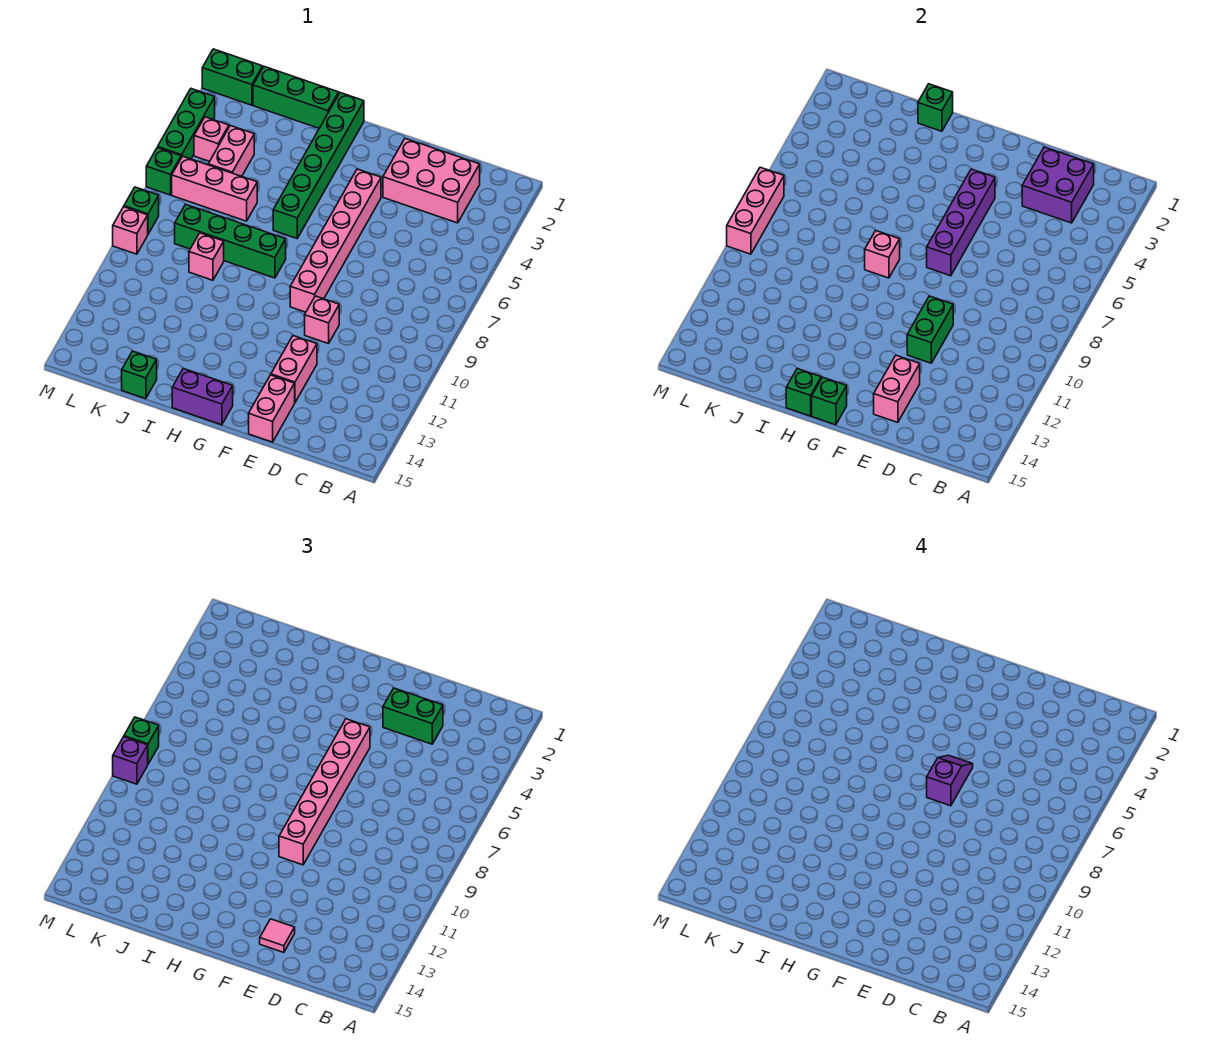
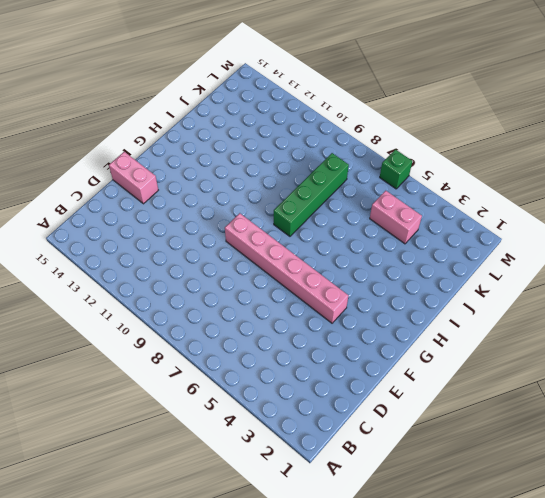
none -> pink 2x3 brick [383,138,480,223]
none -> pink 1x1 brick [305,296,339,344]
none -> pink 1x2 brick [271,336,317,402]
none -> purple 1x2 brick [172,369,233,425]

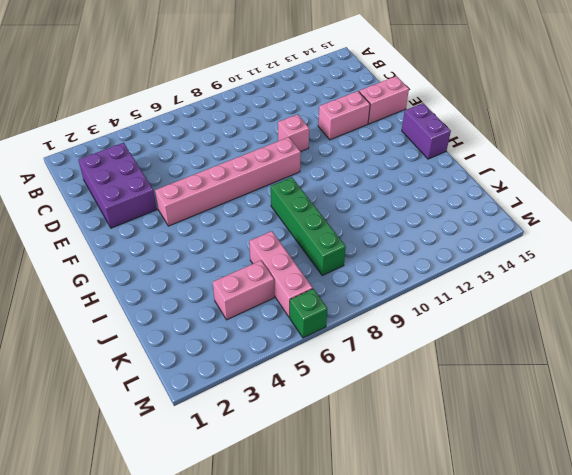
purple 2x3 brick [78,143,157,228] -> pink 2x3 brick [383,138,480,223]
none -> green 1x6 brick [273,93,364,238]
none -> green 1x3 brick [253,67,339,128]
none -> pink 1x1 brick [189,233,224,280]
none -> green 1x1 brick [122,351,157,399]

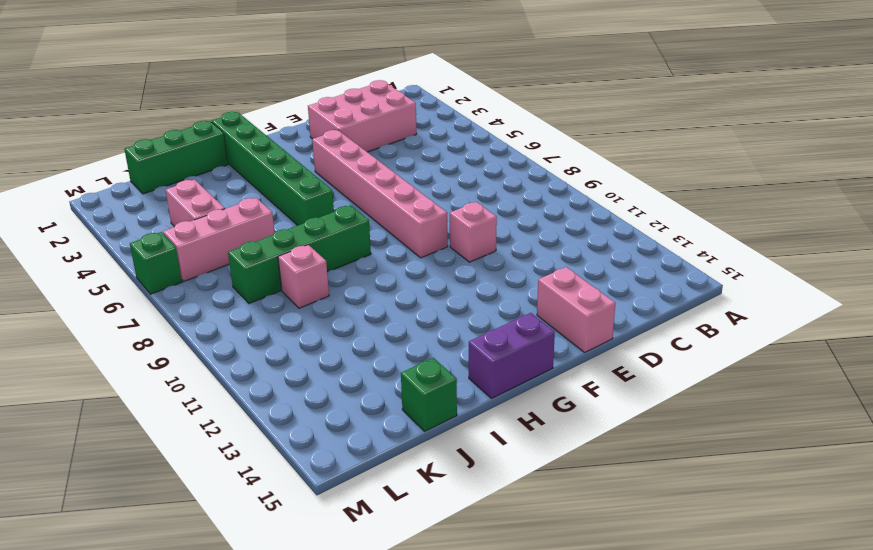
none -> pink 1x2 brick [271,336,317,402]
none -> green 1x2 brick [202,49,263,105]
none -> pink 1x1 brick [194,117,229,161]
none -> green 1x3 brick [158,89,215,159]

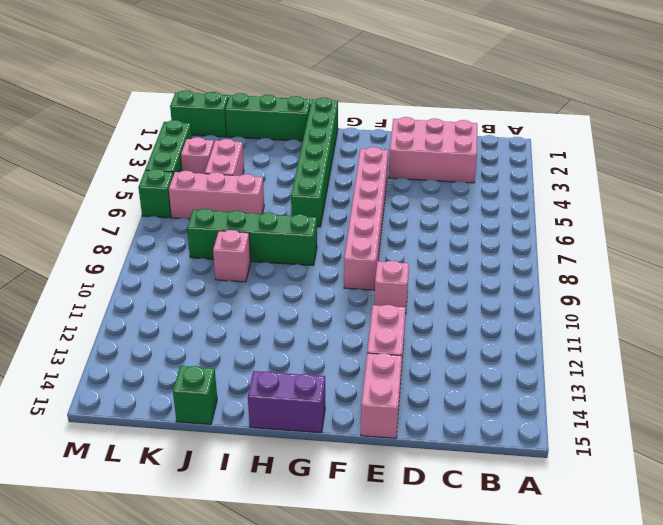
none -> green 1x1 brick [124,187,159,234]
none -> pink 1x1 brick [113,207,148,254]
none -> purple 2x2 brick [1022,147,1094,223]
none -> green 1x2 brick [907,296,953,363]

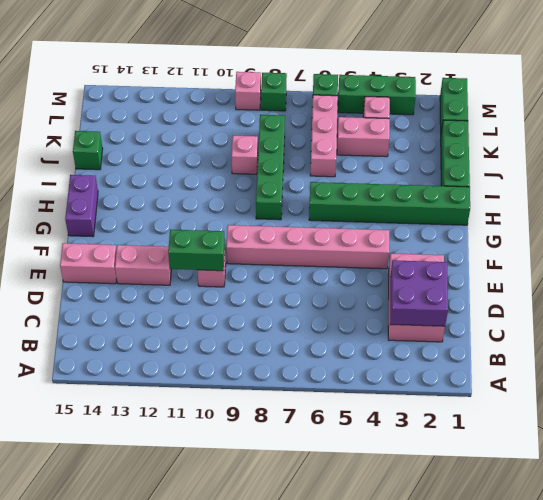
none -> pink 1x2 brick [874,355,920,422]
none -> purple 1x4 brick [927,169,995,276]
none -> green 1x1 brick [812,377,847,425]
none -> pink 1x1 brick [865,230,900,278]

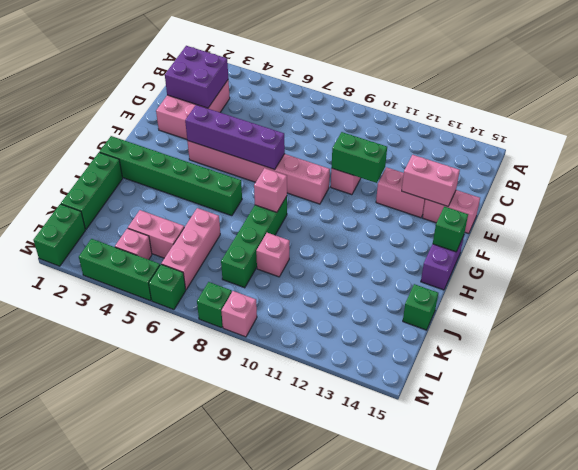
none -> green 1x1 brick [786,369,821,416]
none -> green 1x1 brick [918,84,953,131]
none -> pink 1x3 brick [727,167,784,254]
none -> green 1x2 brick [383,688,443,744]

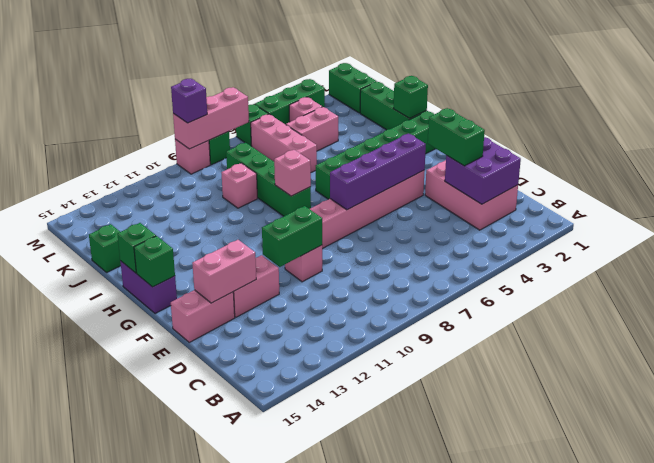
none -> pink 1x1 tile [260,919,295,952]
none -> pink 1x6 brick [279,719,370,865]
none -> green 1x1 brick [124,717,159,764]
none -> purple 1x2 slope [927,755,973,806]

